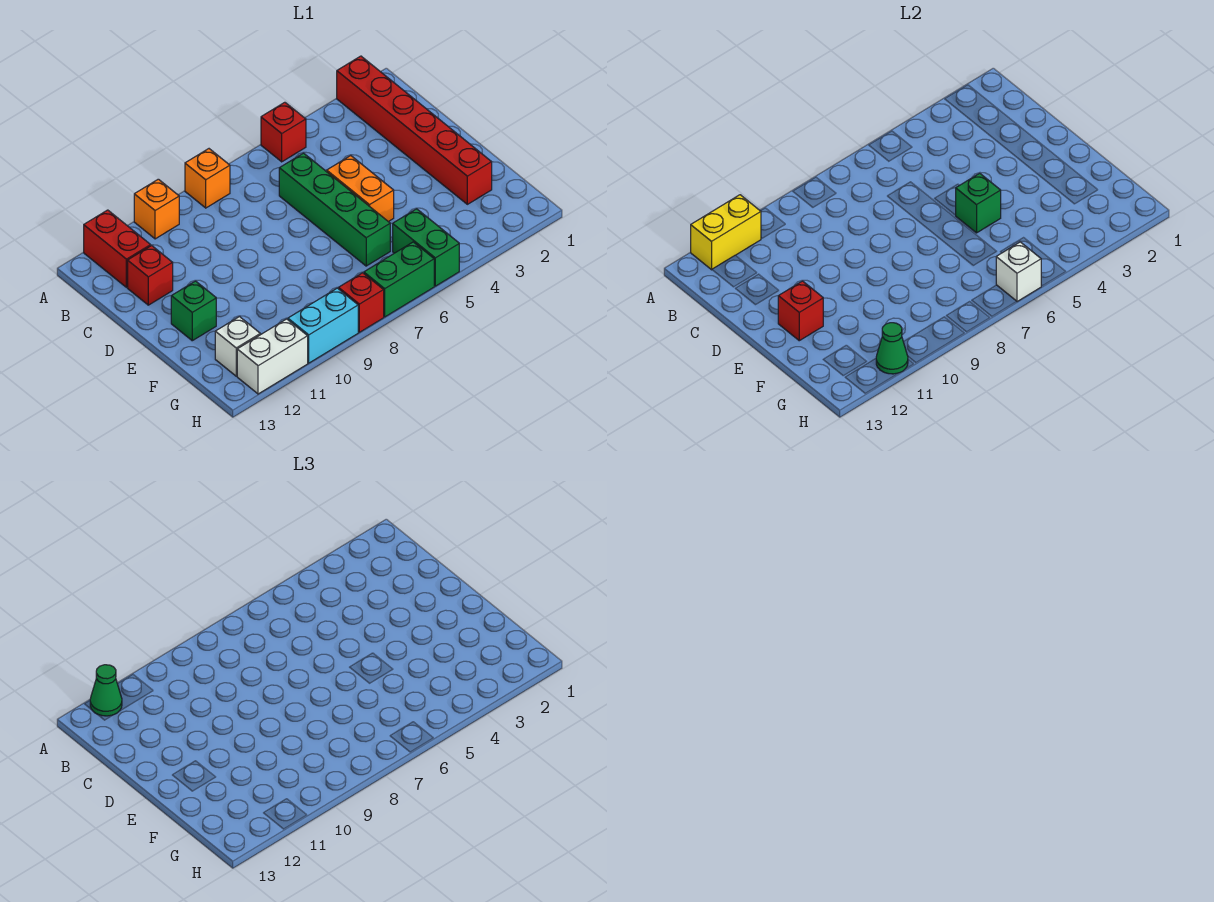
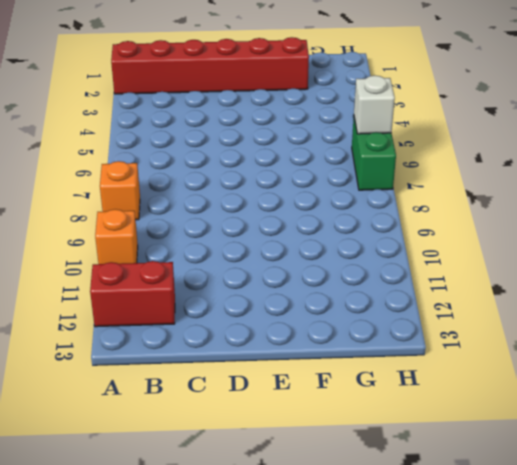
none -> red 1x1 brick [261,102,306,162]
none -> green 1x4 brick [279,153,390,266]
none -> red 1x1 brick [128,246,173,305]

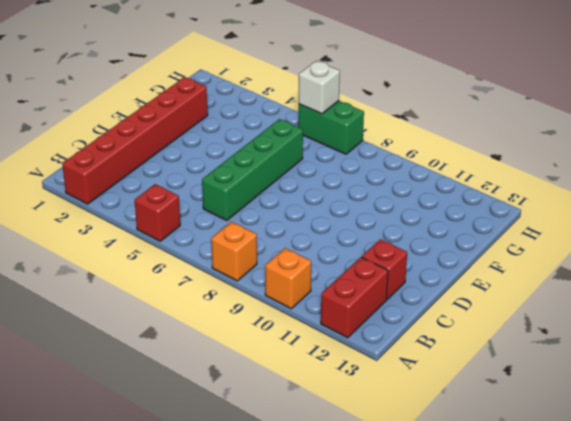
none -> orange 1x2 brick [327,156,394,222]
none -> green 1x1 brick [171,281,216,341]
none -> green 1x2 brick [393,209,459,286]

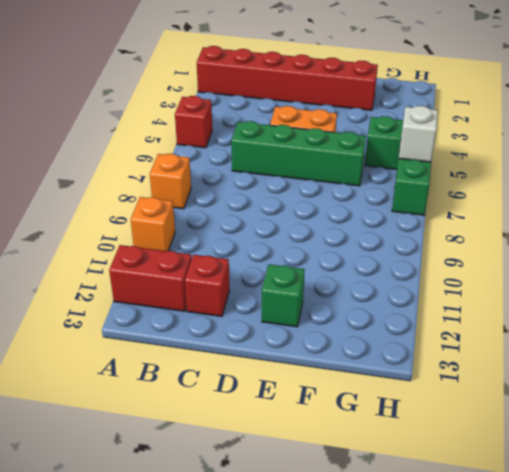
none -> white 1x1 brick [215,317,260,376]
none -> red 1x1 brick [339,273,384,332]
none -> cyan 1x2 brick [288,288,358,363]

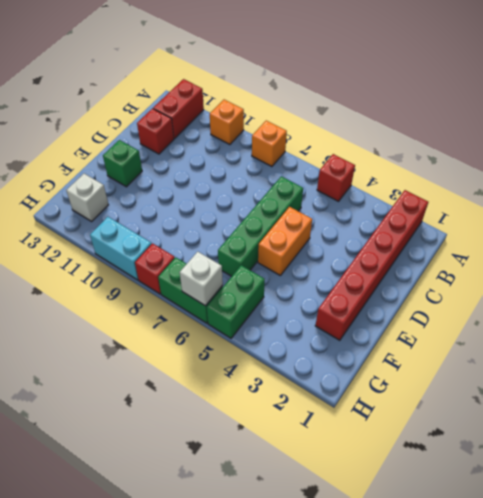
none -> white 1x2 brick [237,319,308,394]
none -> yellow 1x2 brick [691,195,761,270]
none -> green 1x1 brick [955,173,1001,233]

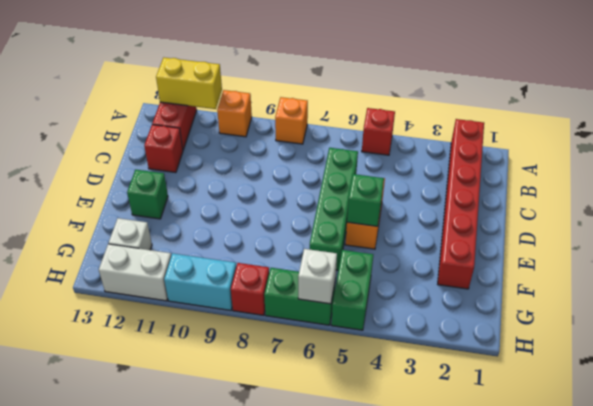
none -> red 1x1 brick [778,281,823,341]
none -> green 1x1 cone [876,323,908,374]
none -> green 1x1 cone [90,665,122,716]

